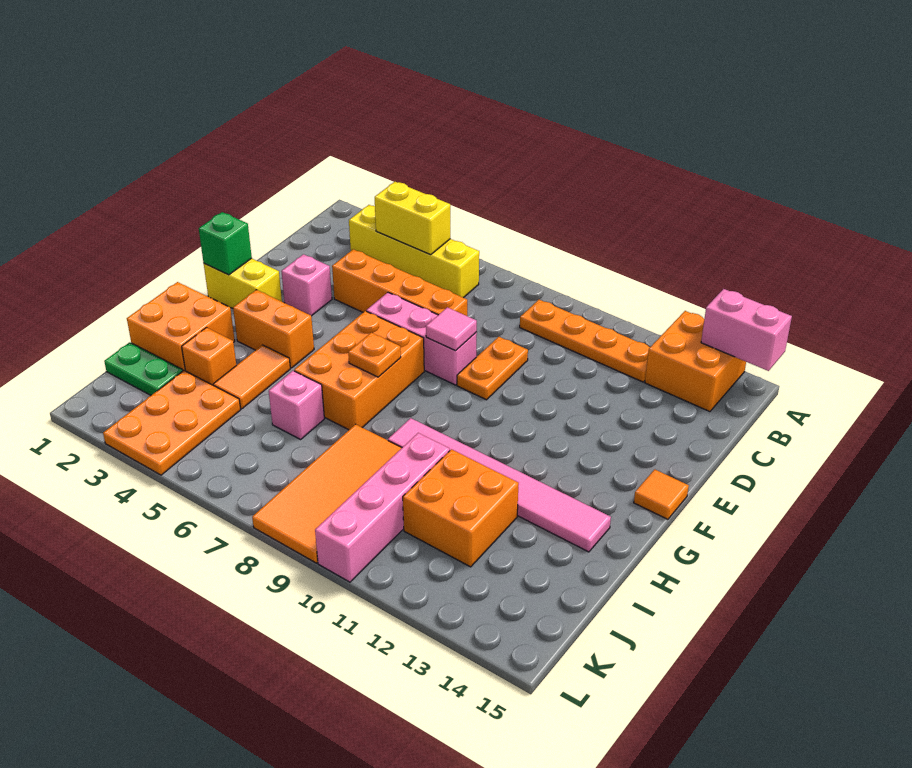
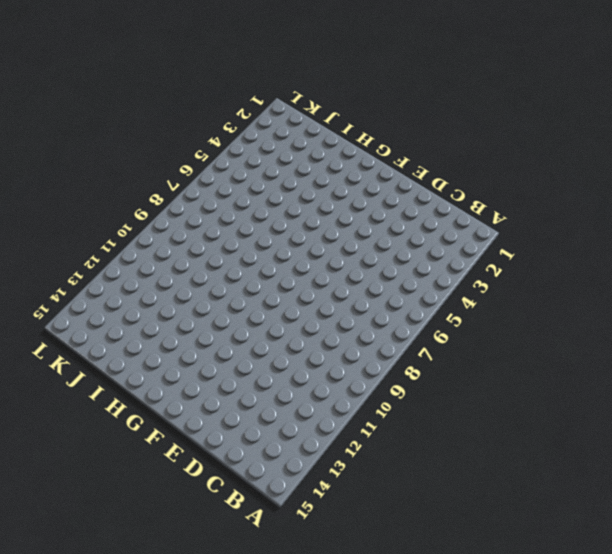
none -> orange 2x2 brick [645,311,746,412]
none -> yellow 1x4 brick [349,205,479,298]
none -> orange 1x4 plate [520,299,650,382]

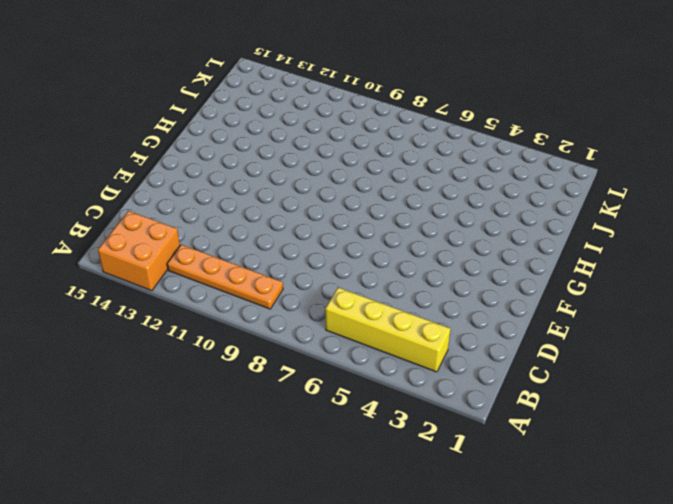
none -> orange 1x4 brick [332,249,467,316]
none -> orange 1x2 plate [457,337,528,400]
none -> pink 1x1 brick [281,254,332,316]

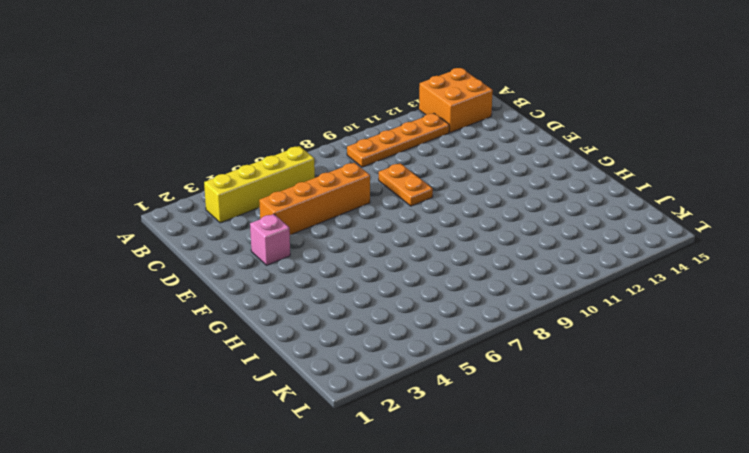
none -> pink 1x3 brick [366,293,477,385]
none -> yellow 1x2 brick [204,258,282,308]
none -> orange 2x3 brick [294,311,424,430]

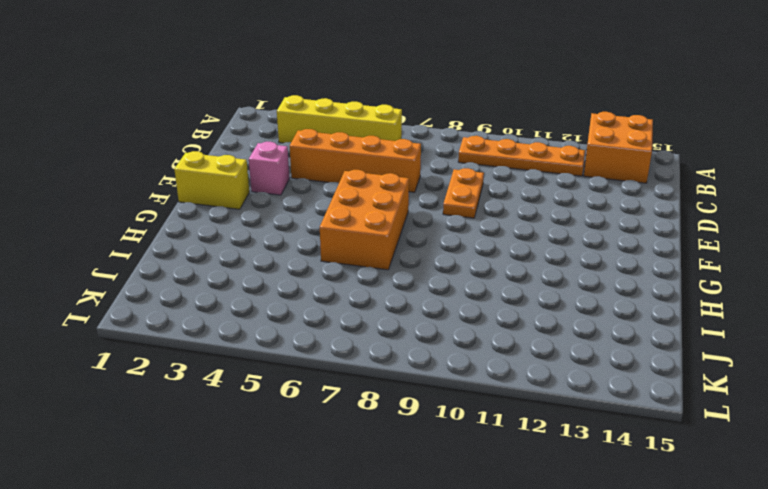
none -> pink 1x3 brick [366,293,477,385]
none -> orange 1x1 tile [634,469,689,519]
none -> orange 1x2 brick [233,290,314,368]

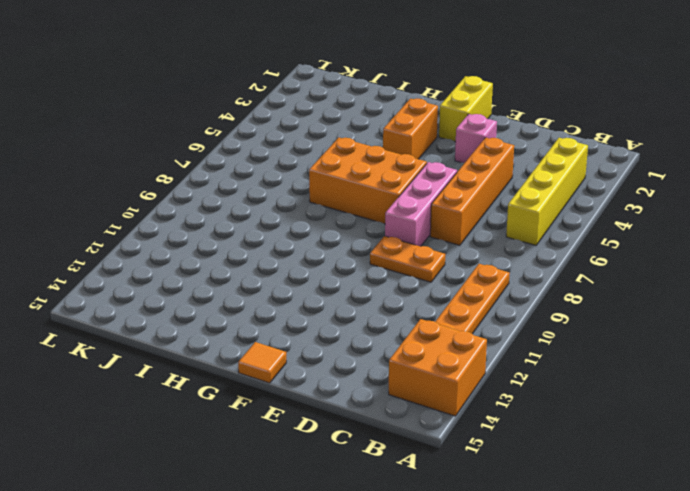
none -> orange 2x2 brick [127,282,235,371]
none -> orange 1x2 tile [213,345,290,409]
none -> pink 1x6 tile [388,418,611,552]

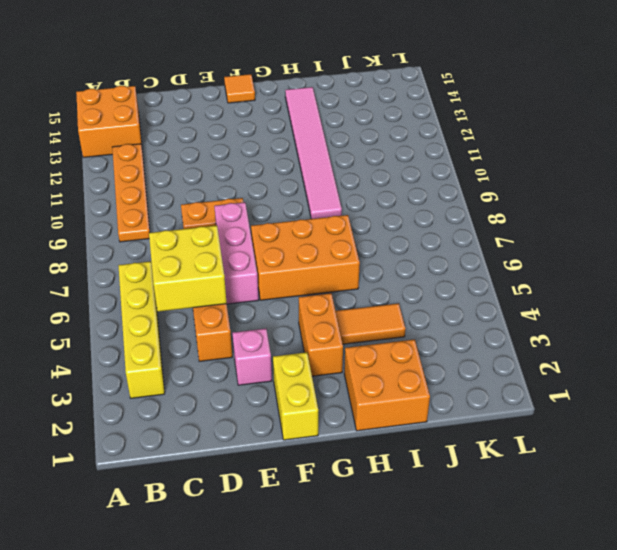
yellow 2x2 brick [149,225,227,312] -> none
none -> orange 1x1 brick [182,328,236,385]
none -> pink 1x1 brick [269,371,324,439]
none -> orange 2x4 tile [252,424,402,563]

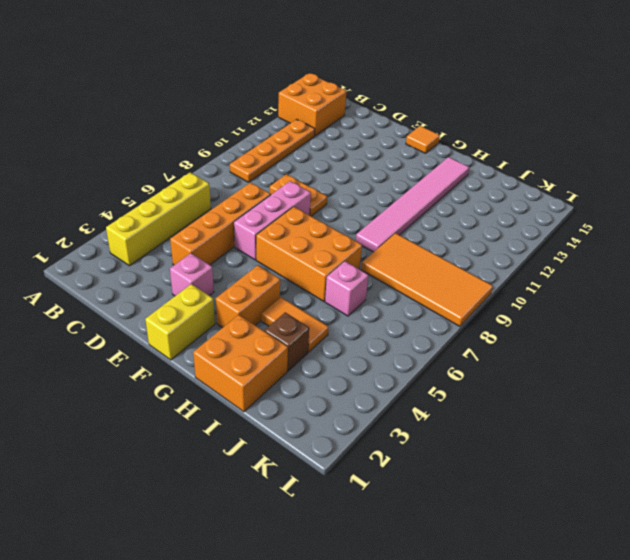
brown 1x1 brick [265,312,309,371] -> orange 1x1 brick [182,328,236,385]
none -> pink 1x4 brick [315,433,450,582]
none -> orange 2x2 brick [403,449,519,567]
none -> green 1x2 plate [104,342,183,395]

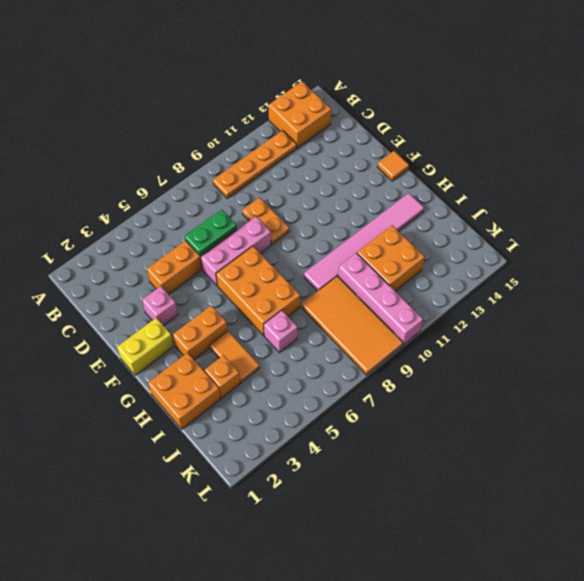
green 1x2 plate [185,209,237,256] -> green 1x2 plate moved to [104,342,183,395]
none -> yellow 1x4 brick [349,205,479,298]
none -> orange 2x3 plate [103,371,241,475]
none -> pink 1x2 brick [701,289,792,371]

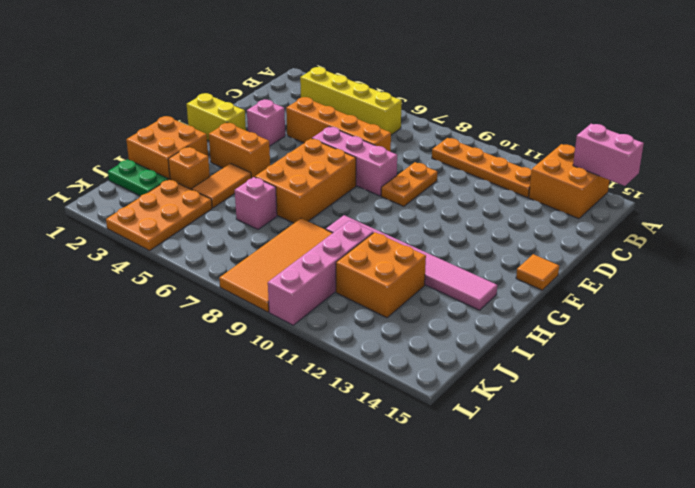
none -> yellow 1x2 brick [375,182,450,255]
none -> pink 1x1 tile [426,307,477,351]
none -> green 1x1 brick [199,212,252,275]

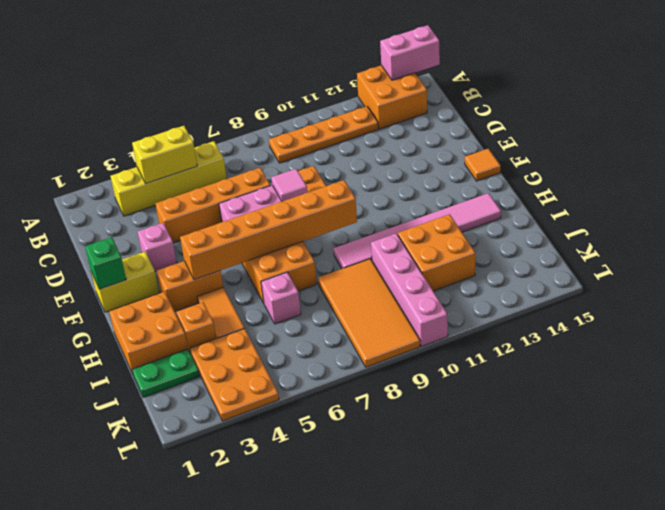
orange 1x6 brick [180,180,357,280] -> orange 1x1 plate [348,333,401,377]

